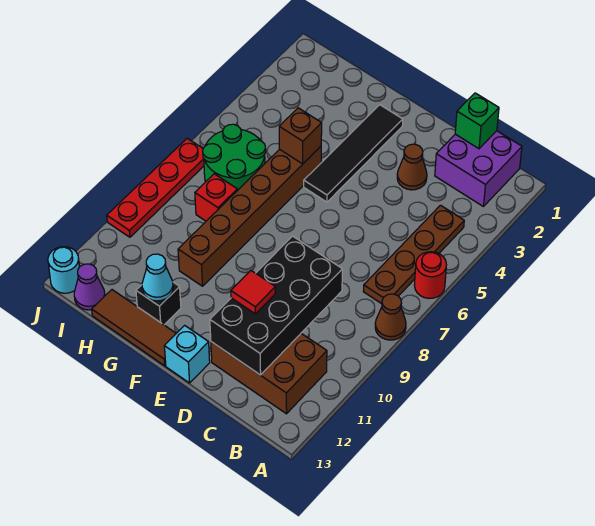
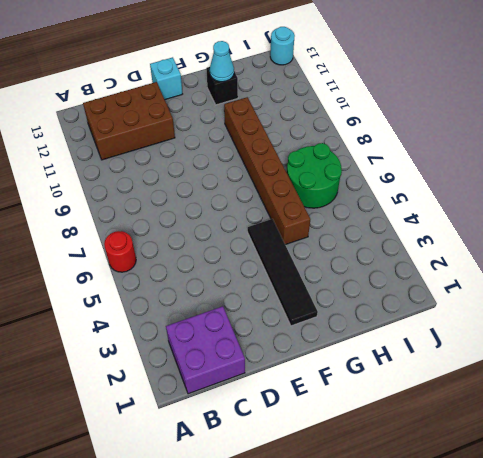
none -> brown 1x1 cone [375,294,406,340]
none -> brown 1x4 plate [363,205,464,304]
none -> brown 1x1 cone [397,144,427,190]

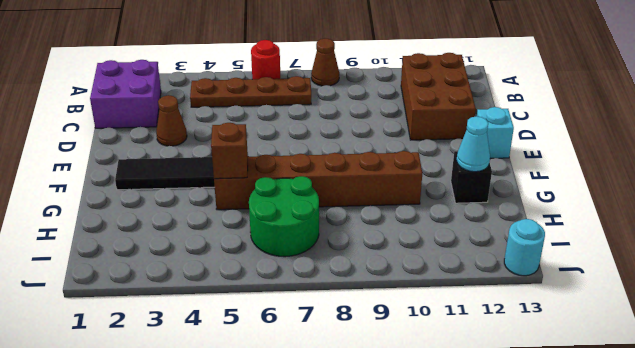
none -> brown 1x3 tile [92,290,176,366]
none -> red 1x1 brick [195,174,237,221]
none -> purple 1x1 cone [74,264,105,310]

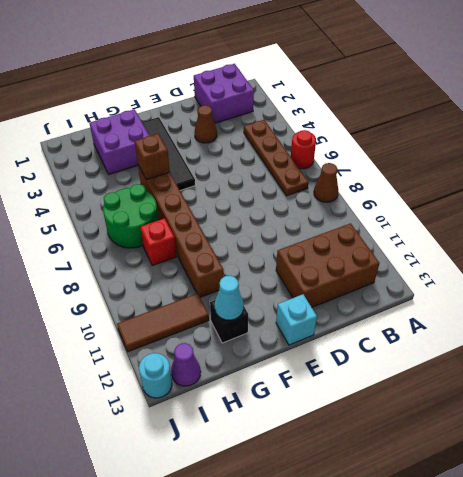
purple 2x2 brick [90,109,149,174] -> none
brown 1x3 tile [117,293,209,352] -> brown 1x3 tile moved to [92,290,176,366]
none -> red 1x4 plate [107,138,204,237]
none -> green 1x1 brick [455,93,499,149]
none -> black 2x4 brick [210,236,342,375]

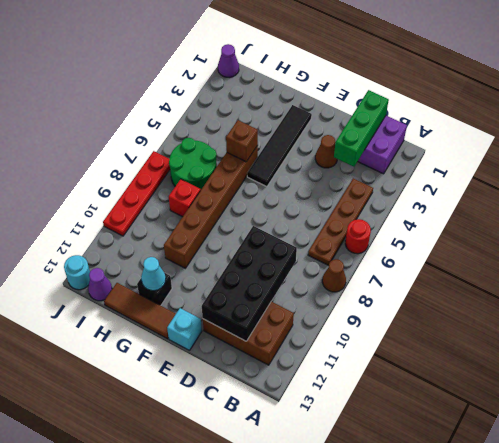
green 1x3 brick [334,90,389,167] -> green 1x1 brick [455,93,499,149]
purple 1x1 cone [218,44,239,78] -> none
none -> red 1x1 tile [231,271,275,314]

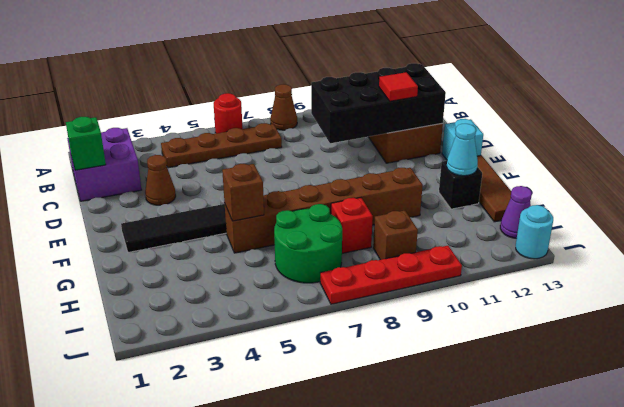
brown 1x1 brick [373,211,418,260] -> none

